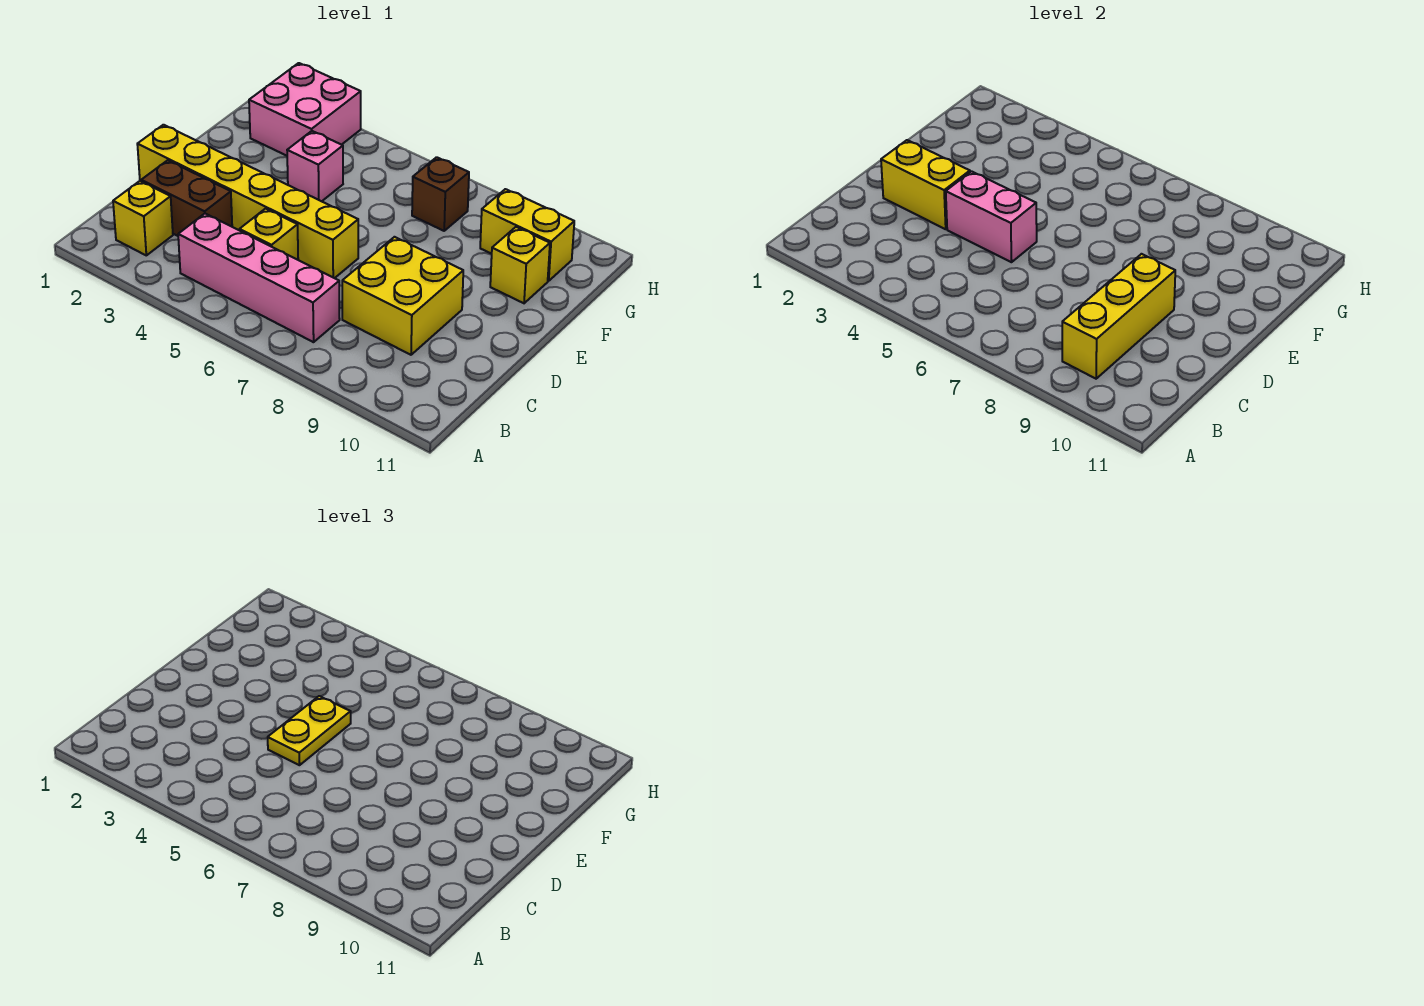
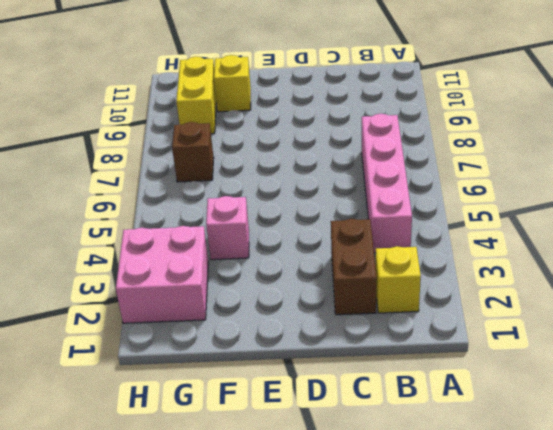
none -> yellow 1x1 brick [239,209,298,260]
none -> yellow 2x2 brick [342,237,463,355]
none -> yellow 1x6 brick [137,125,358,278]

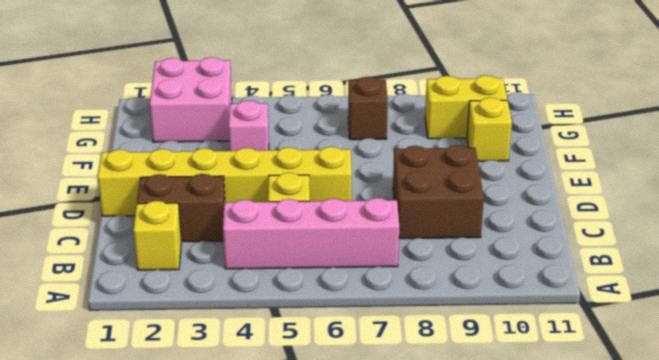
brown 2x2 brick [393,145,484,239] -> yellow 2x2 brick [342,237,463,355]
none -> yellow 1x3 brick [1062,254,1175,379]
none -> yellow 1x2 brick [881,140,970,229]
none -> pink 1x2 brick [946,171,1037,262]

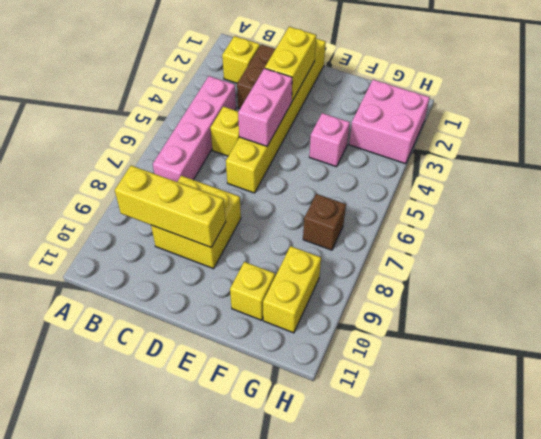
none -> yellow 1x2 plate [268,696,351,765]

